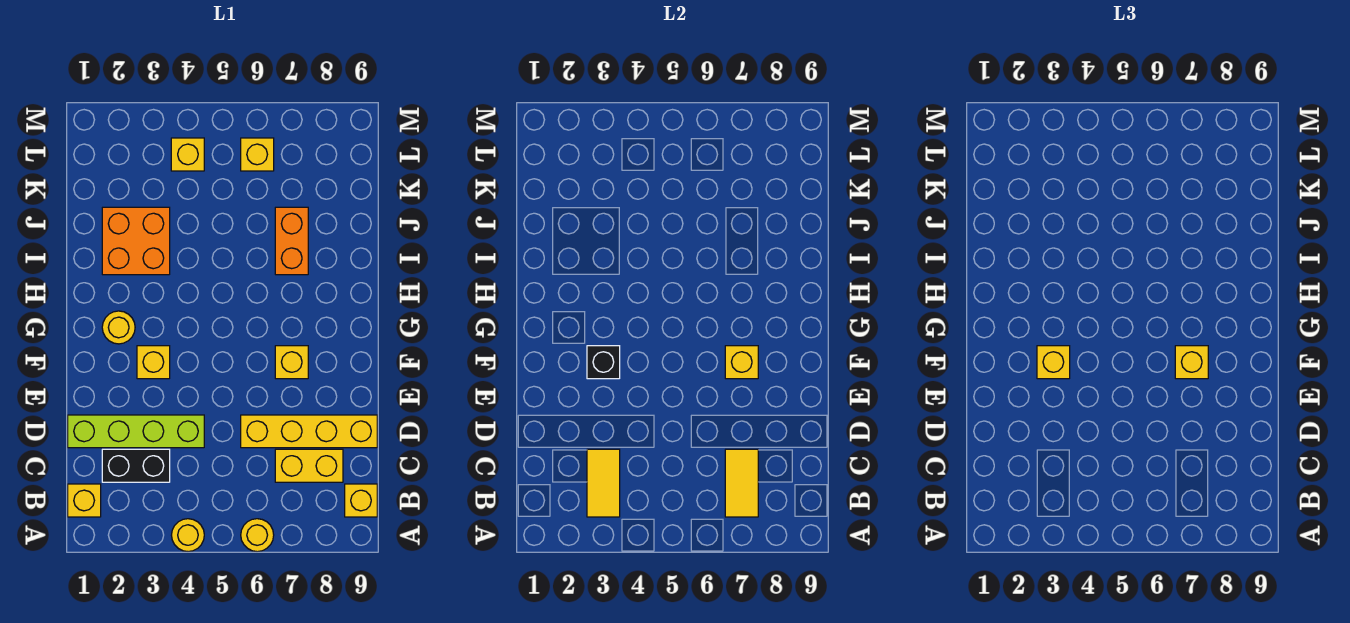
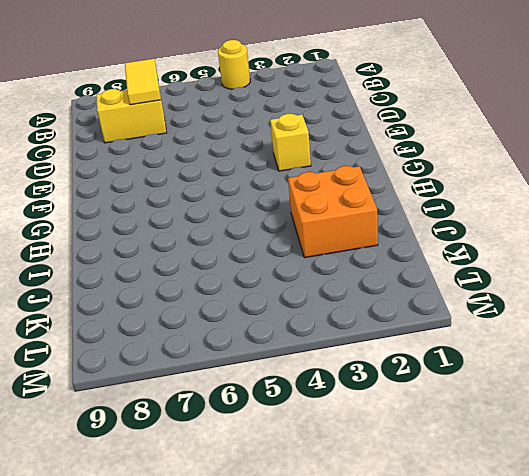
none -> yellow 1x1 round brick [241,519,274,552]
none -> yellow 1x1 brick [68,484,101,517]
none -> yellow 1x1 brick [345,484,377,517]

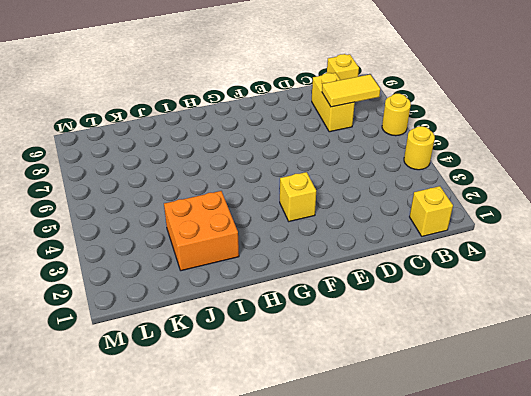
none -> black 1x2 brick [102,449,170,482]
none -> lime 1x4 brick [68,415,204,448]
none -> yellow 1x4 brick [241,415,377,448]

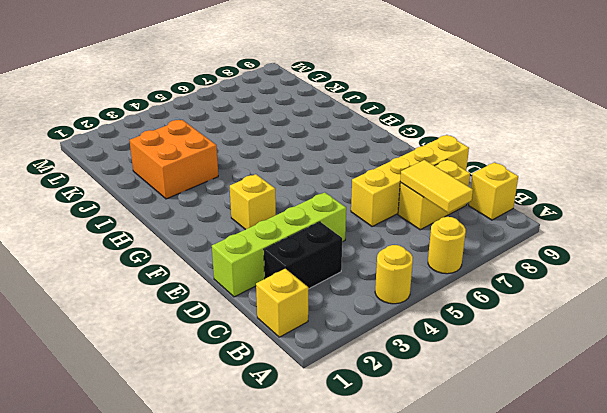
none -> yellow 1x1 brick [275,346,308,379]
none -> yellow 1x1 round brick [102,311,135,344]
none -> orange 1x2 brick [275,207,308,275]

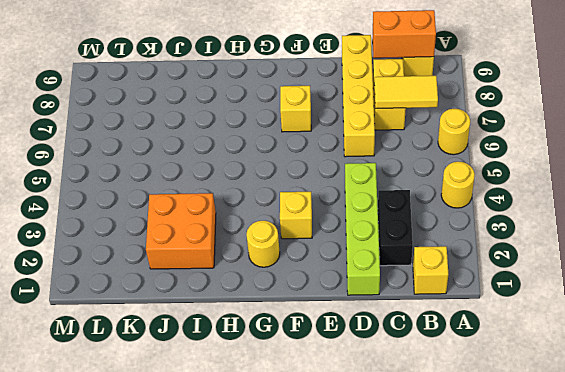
orange 1x2 brick [373,10,436,58] -> orange 1x2 brick moved to [275,207,308,275]
none -> yellow 1x1 brick [171,138,204,171]
none -> yellow 1x1 brick [241,138,274,171]
none -> yellow 1x2 tile [587,449,620,517]

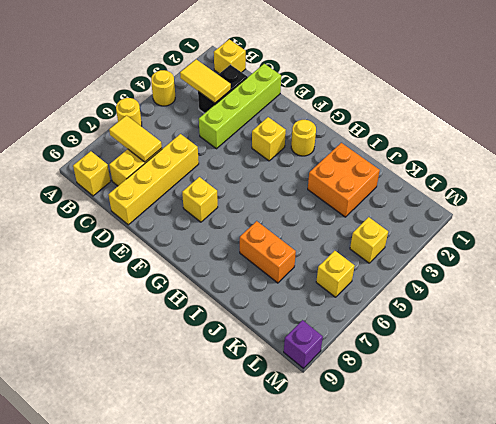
purple 1x1 brick [284,320,323,368] -> none
none -> black 1x1 brick [587,346,620,379]
none -> yellow 1x1 brick [725,346,758,379]
none -> yellow 1x1 brick [1037,346,1070,379]

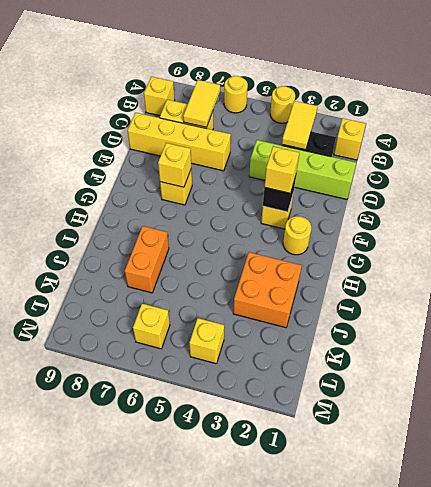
none -> yellow 1x1 brick [1175,346,1208,379]

